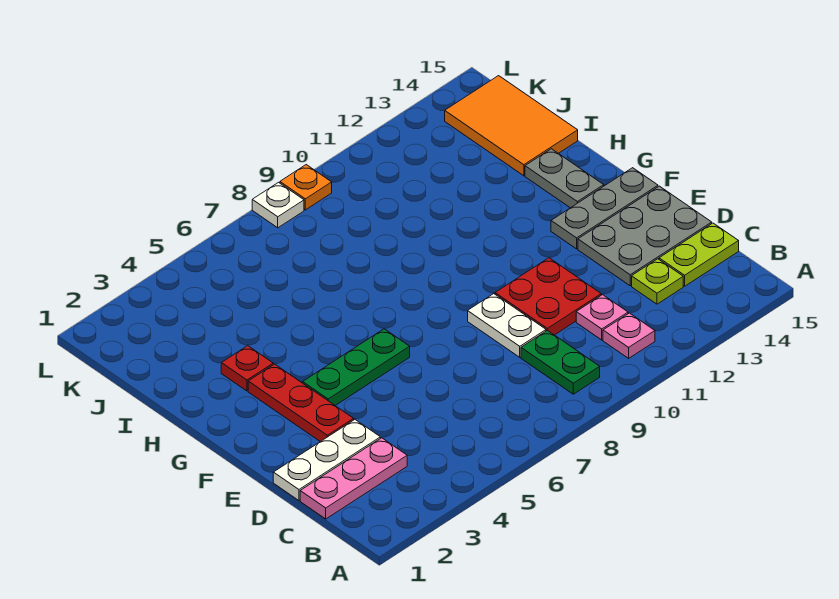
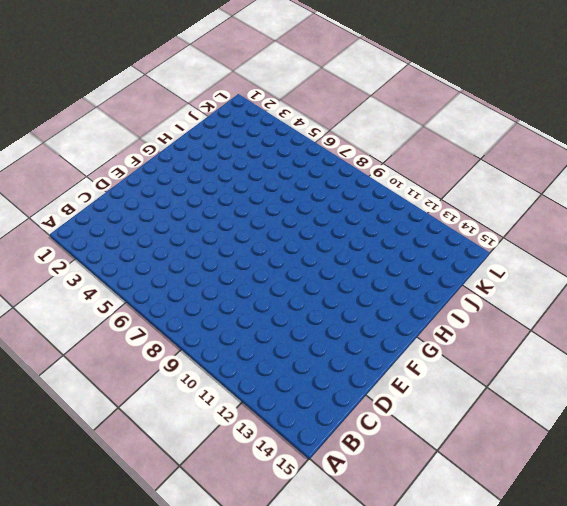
none -> green 1x2 plate [521,330,600,394]
none -> pink 1x1 plate [603,313,655,358]
none -> pink 1x3 plate [300,438,407,519]

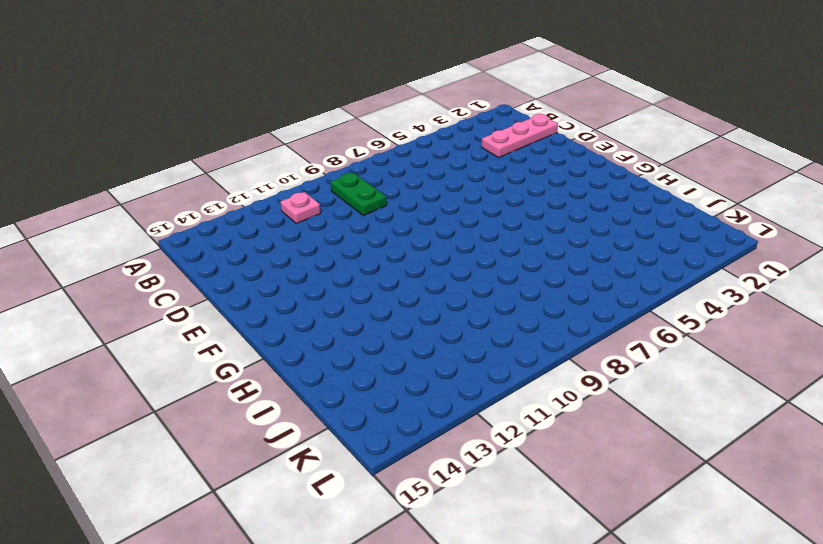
none -> pink 1x1 plate [576,295,628,340]
none -> lime 1x1 plate [632,259,683,304]
none -> lime 1x2 plate [659,223,739,286]

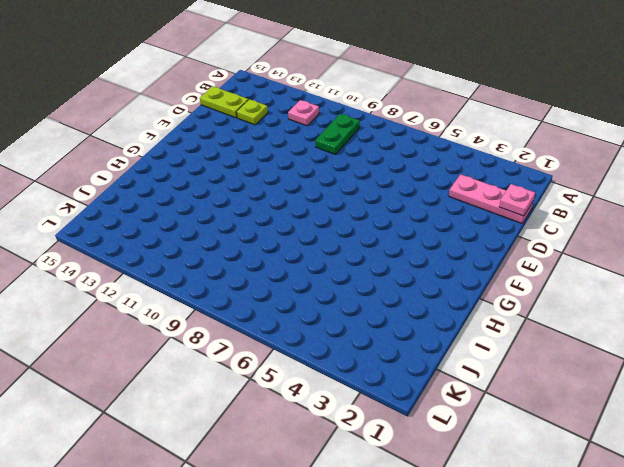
pink 1x1 plate [499,184,535,216] -> pink 1x1 plate moved to [576,295,628,340]
none -> white 1x3 plate [273,420,380,500]
none -> white 1x2 plate [468,294,546,357]
none -> red 2x2 plate [495,258,601,335]

